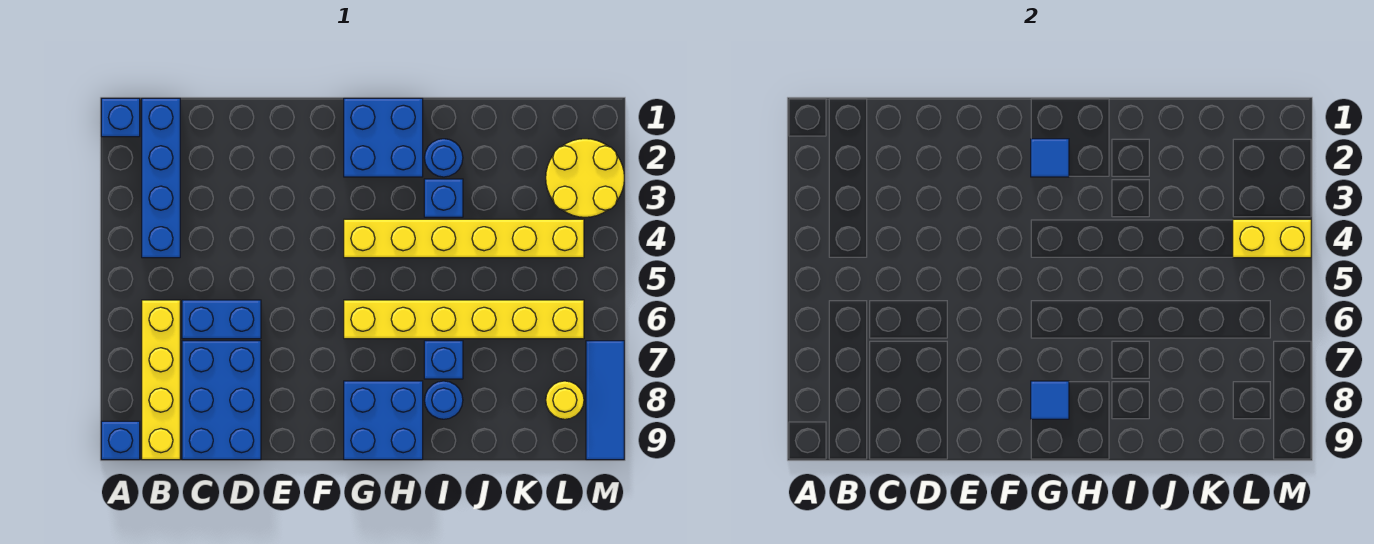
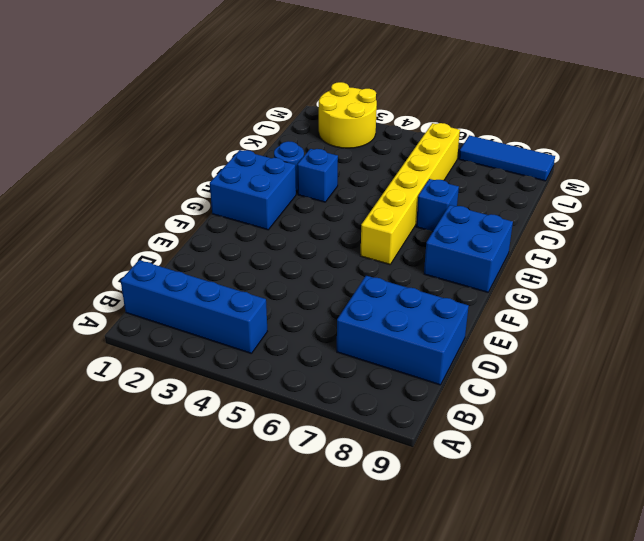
none -> blue 1x1 brick [101,98,140,137]
none -> blue 1x1 brick [101,421,140,460]
none -> yellow 1x4 brick [142,300,180,460]

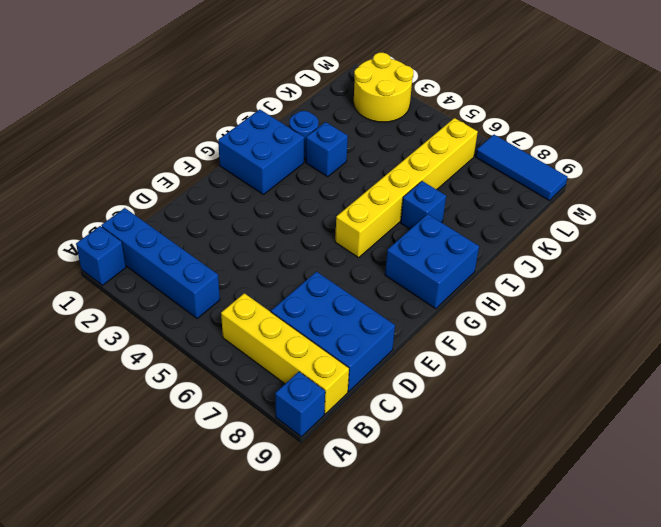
none -> blue 1x2 brick [182,300,261,339]
none -> yellow 1x6 brick [344,219,584,258]
none -> blue 1x1 round brick [425,381,463,419]

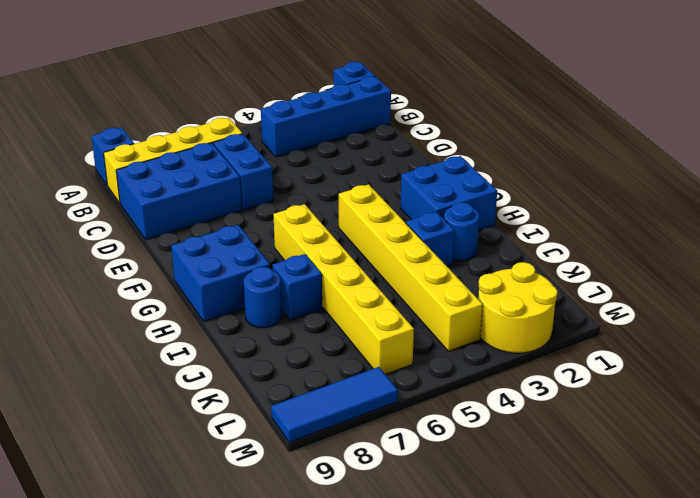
none -> yellow 1x1 round brick [546,381,584,419]
none -> blue 1x1 tile [1031,139,1069,177]
none -> blue 1x1 tile [1031,381,1069,419]

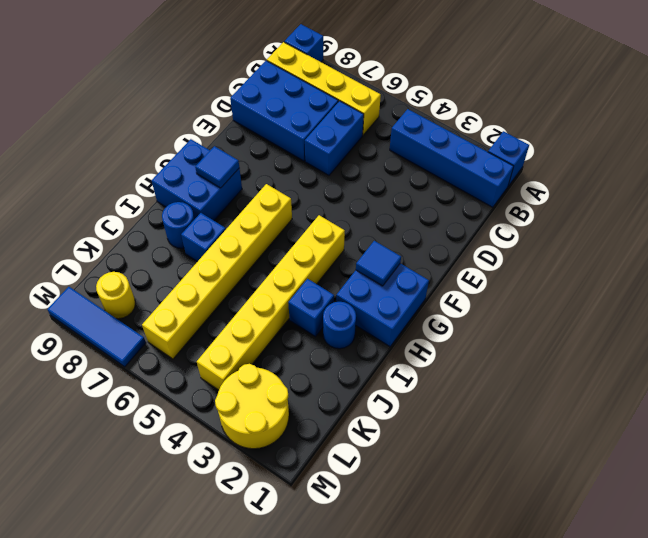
none -> yellow 1x2 brick [1233,219,1311,258]

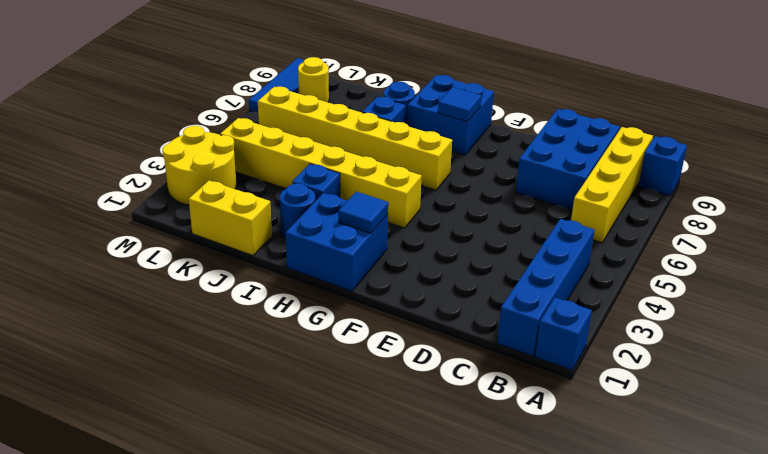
yellow 1x2 brick [189,181,272,255] -> yellow 1x2 brick moved to [1233,219,1311,258]
none -> blue 1x2 brick [182,300,261,339]

